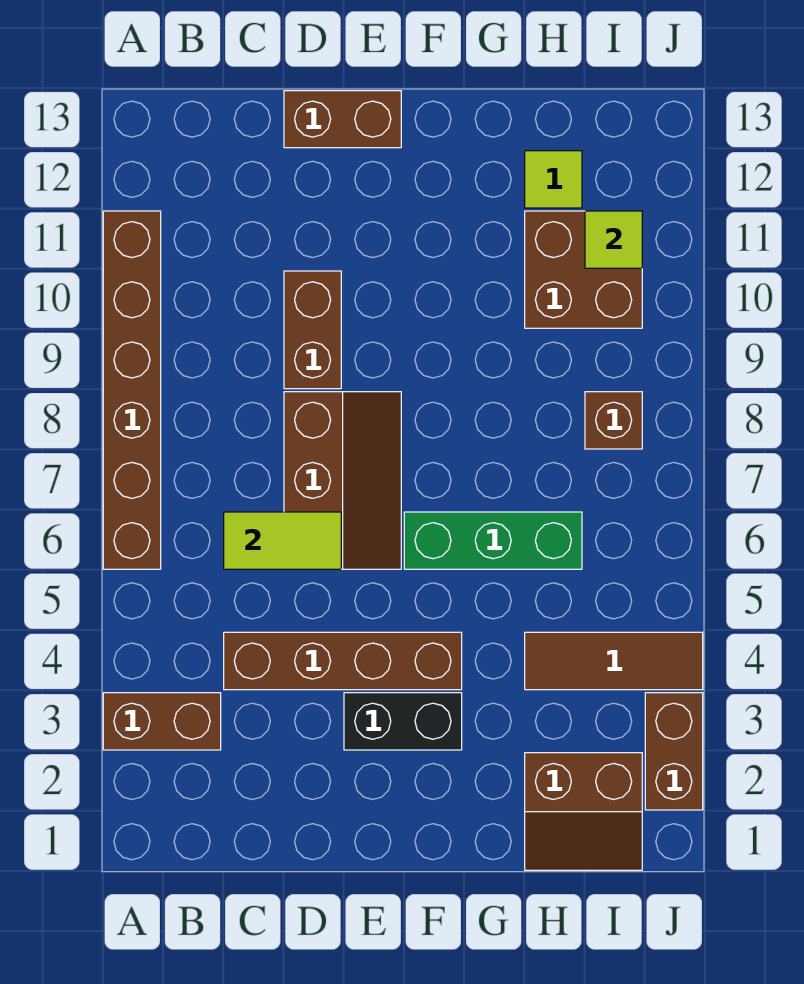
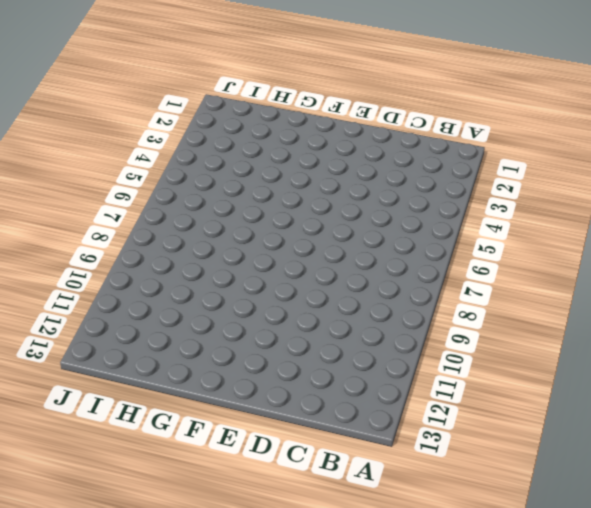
none -> brown 1x2 brick [103,693,221,750]
none -> brown 1x6 brick [103,211,161,569]
none -> brown 1x4 brick [224,632,462,690]

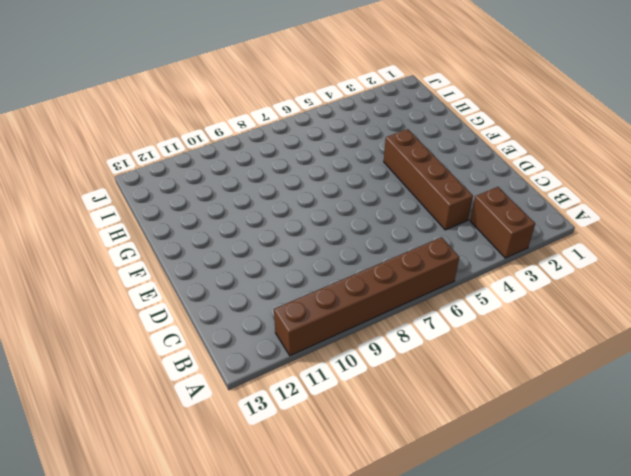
none -> brown 2x3 slope [284,392,401,569]
none -> brown 1x2 brick [284,271,341,389]
none -> brown 1x2 brick [284,91,401,148]

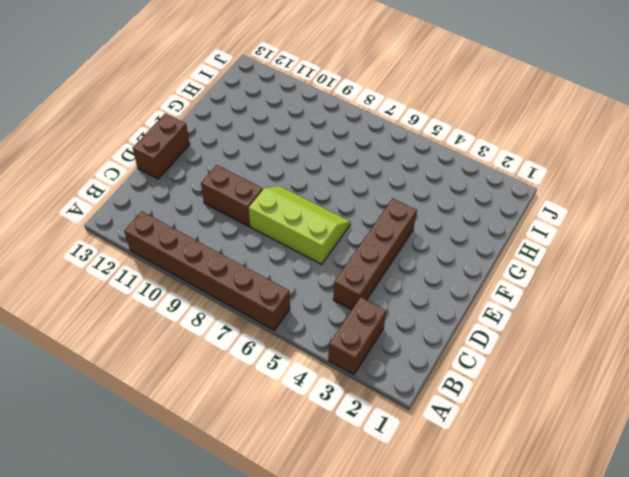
lime 2x3 slope [249,186,350,264] -> brown 2x3 slope [284,392,401,569]
none -> black 1x2 brick [344,693,462,750]
none -> green 1x3 brick [404,512,582,569]
none -> brown 2x2 slope [525,753,642,870]

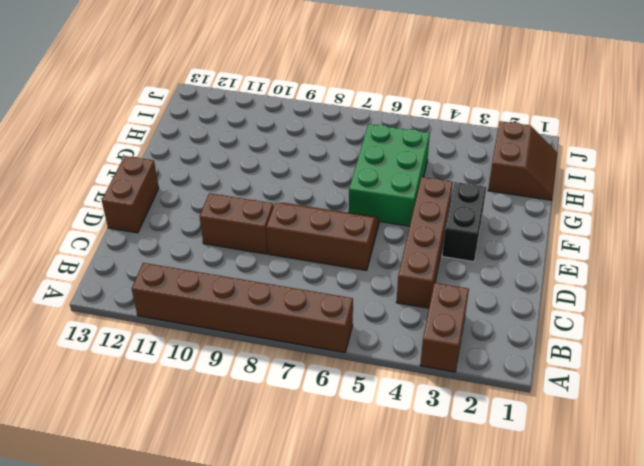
green 2x3 brick [349,124,430,226] -> green 1x3 brick [404,512,582,569]
none -> brown 1x3 tile [525,632,703,690]
none -> brown 2x2 brick [525,211,642,328]
none -> lime 1x1 tile [525,151,582,208]

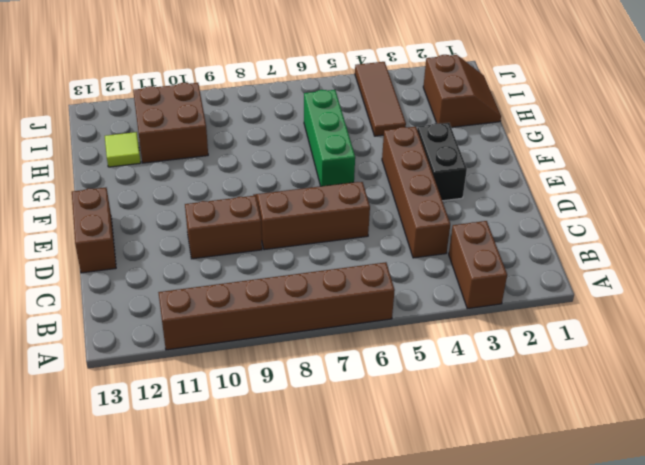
none -> brown 1x1 brick [585,392,642,449]
none -> brown 1x2 brick [645,693,703,810]
none -> lime 1x2 tile [224,512,341,569]

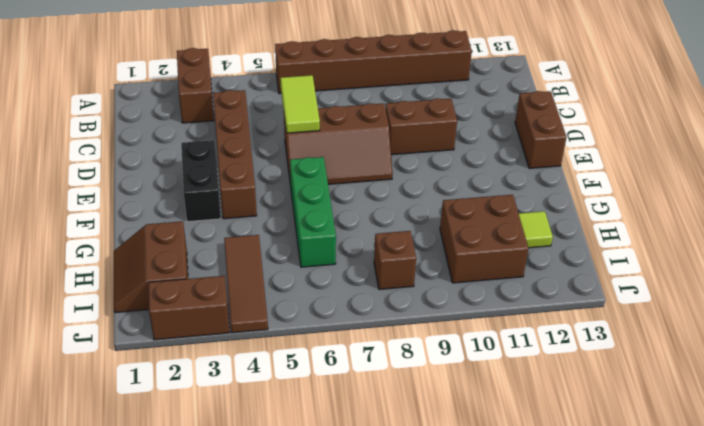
none -> lime 1x1 tile [585,211,642,268]

